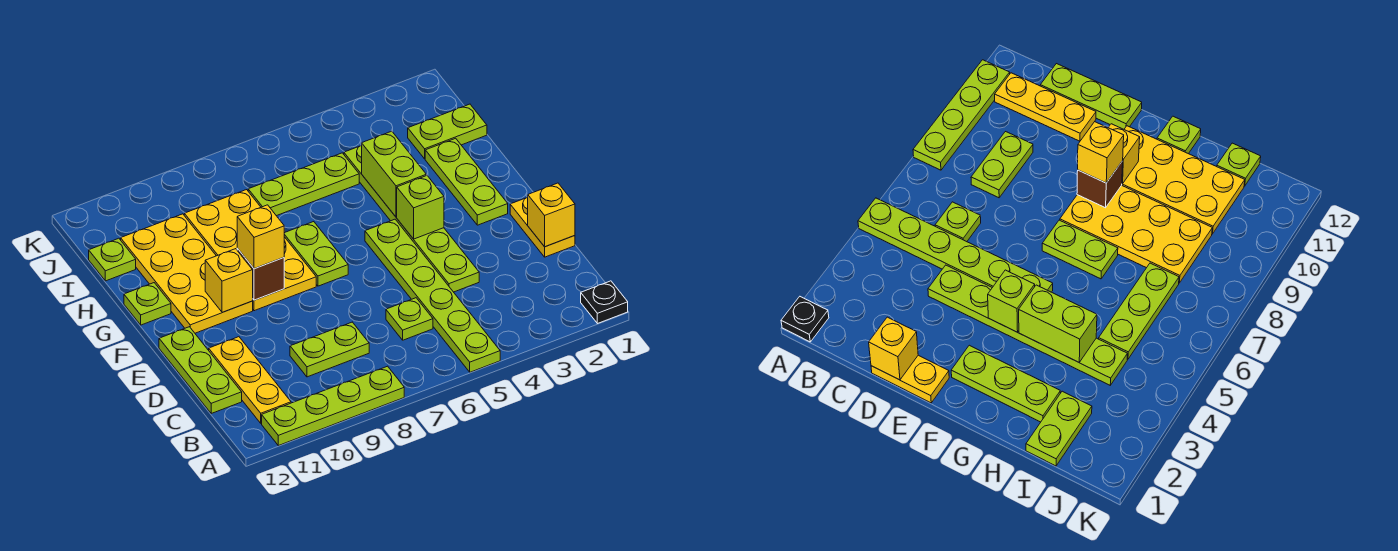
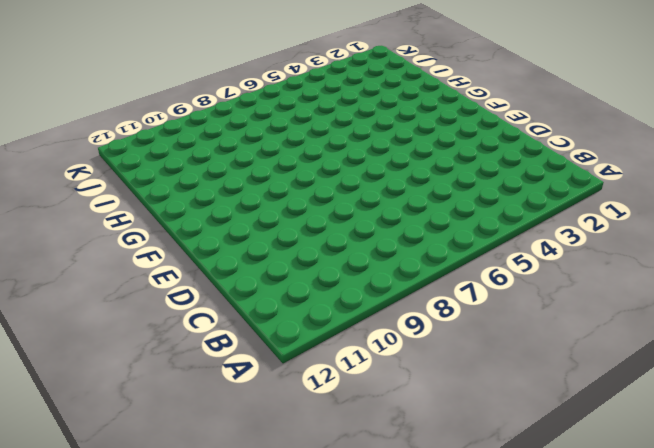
none -> black 1x1 plate [581,281,628,324]
none -> lime 1x6 plate [365,219,500,372]
none -> lime 1x4 plate [262,366,404,446]

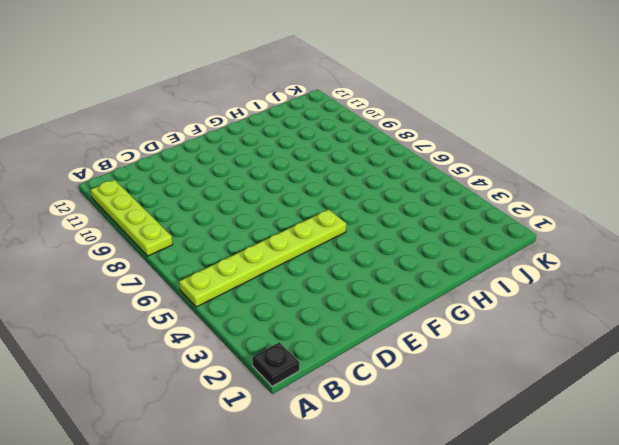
none -> yellow 1x3 plate [209,337,291,423]
none -> lime 1x1 plate [386,298,433,340]
none -> lime 1x2 plate [290,322,369,377]

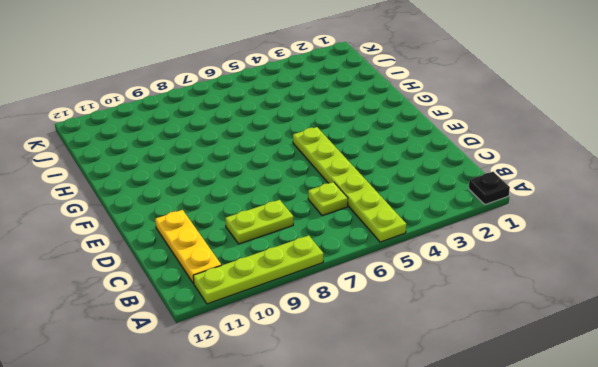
none -> lime 1x3 plate [159,327,242,413]
none -> yellow 1x2 plate [510,197,575,257]
none -> lime 1x6 plate [344,145,479,292]

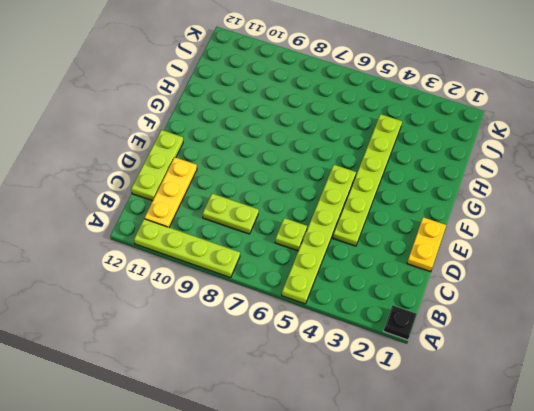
none -> lime 1x3 plate [425,138,508,225]
none -> lime 1x2 plate [284,222,348,286]
none -> yellow 2x4 plate [184,190,316,311]

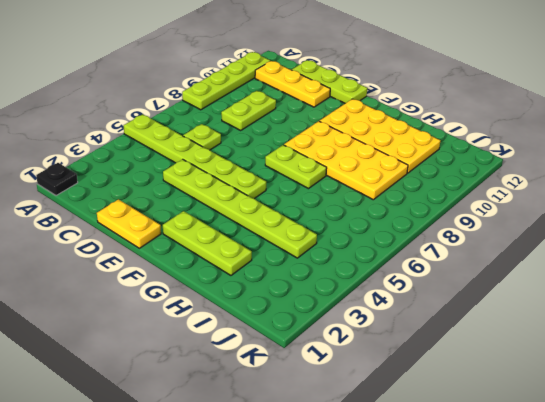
none -> lime 1x1 plate [124,283,171,325]
none -> lime 1x2 plate [408,104,487,159]
none -> lime 1x3 plate [248,153,359,216]

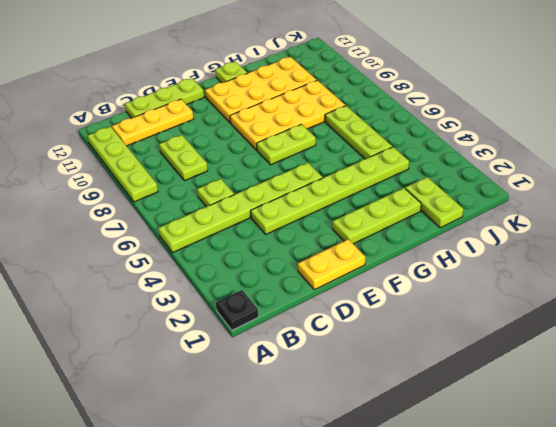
none -> lime 1x1 plate [89,238,136,281]
none -> yellow 1x1 brick [528,183,575,247]
none -> lime 1x1 brick [397,175,444,239]

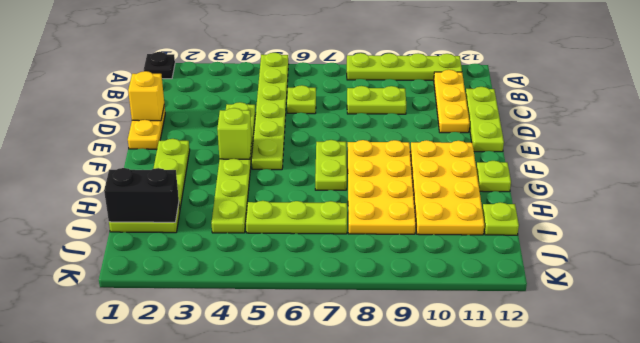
black 1x2 brick [104,168,179,222] -> none
none -> brown 1x1 brick [237,248,284,300]
none -> yellow 1x1 brick [205,249,253,312]
none -> lime 1x2 brick [362,131,426,217]

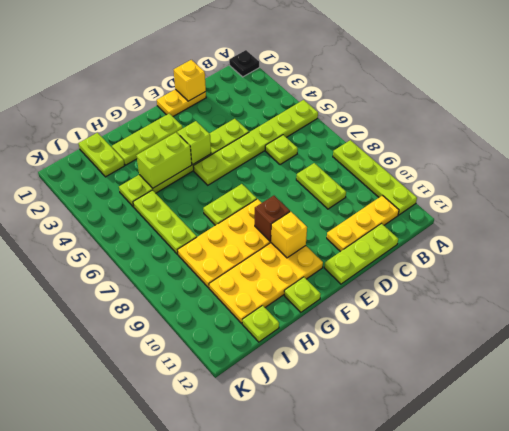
none -> yellow 1x1 brick [237,205,284,269]

